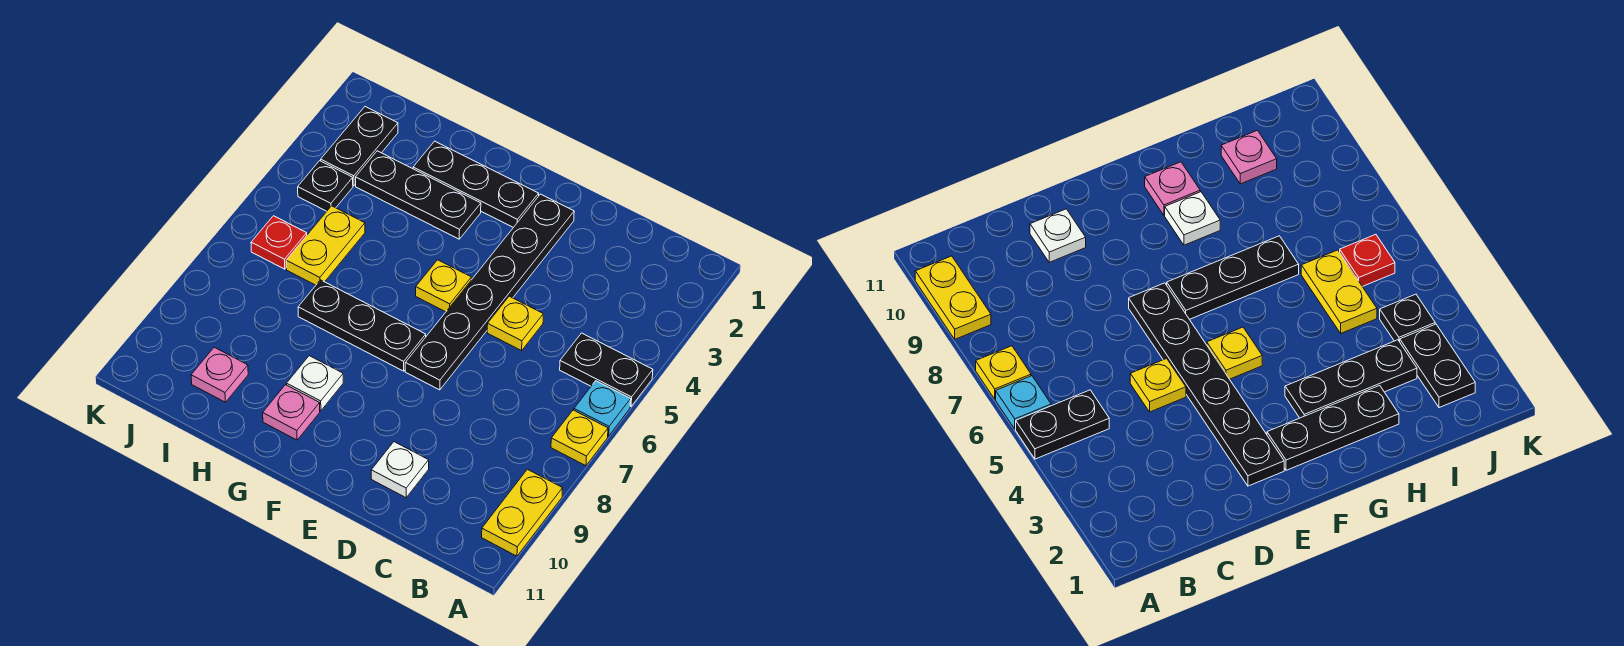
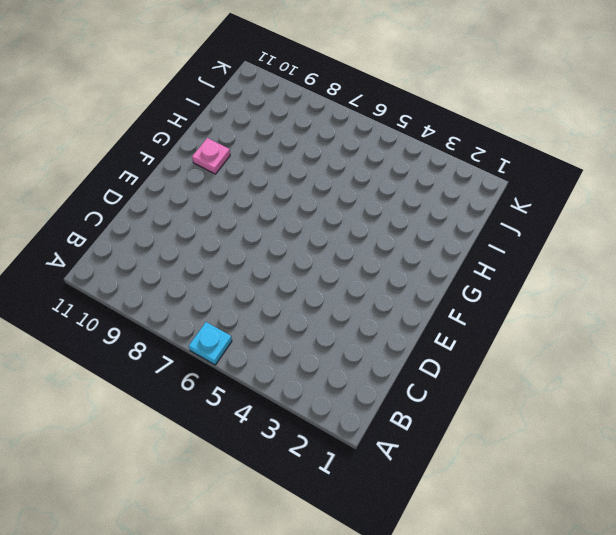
none -> black 1x2 plate [560,333,653,407]
none -> yellow 1x1 plate [551,410,608,466]
none -> yellow 1x2 plate [482,469,563,556]

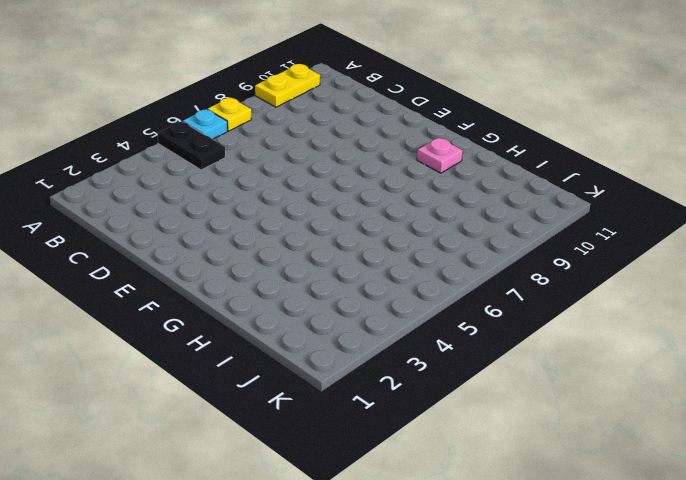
none -> yellow 1x1 plate [487,296,543,351]
none -> white 1x1 plate [371,442,429,498]
none -> black 1x6 plate [405,194,574,390]

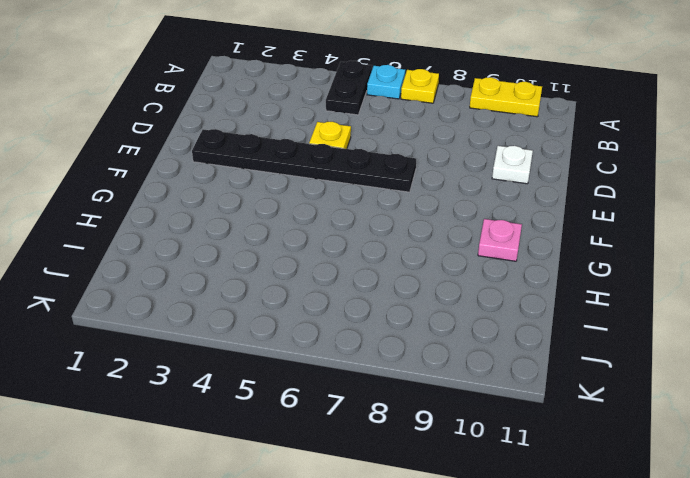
none -> black 1x3 plate [413,141,539,228]
none -> yellow 1x1 plate [416,260,471,312]
none -> black 1x3 plate [298,280,426,371]

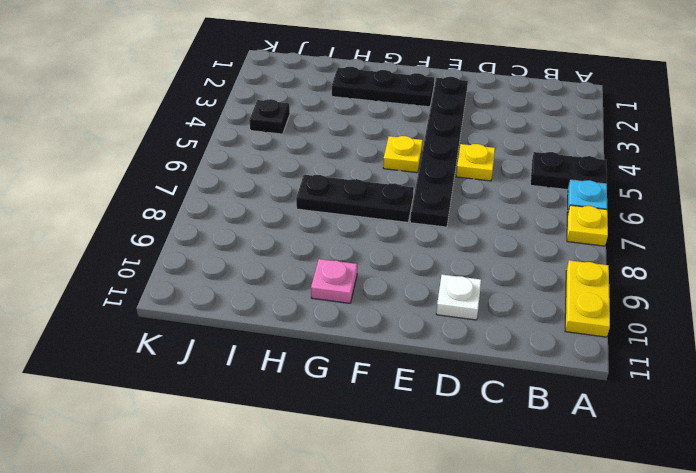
none -> black 1x3 plate [356,151,481,239]
none -> white 1x1 plate [287,356,343,411]
none -> yellow 1x2 plate [286,206,365,285]

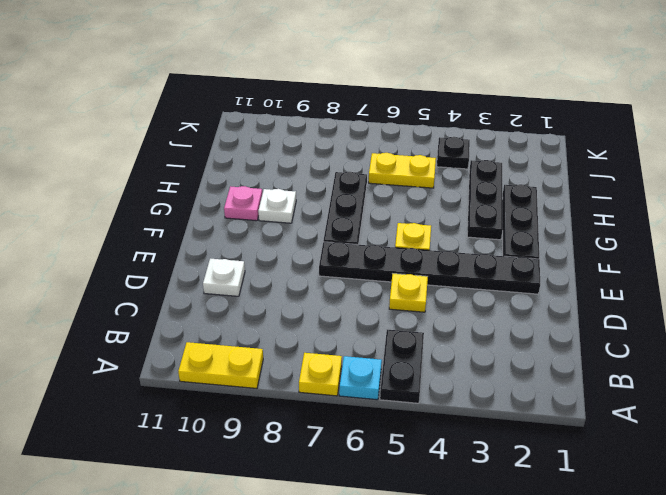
none -> pink 1x1 plate [191,347,248,402]
none -> black 1x2 plate [321,107,398,186]
none -> red 1x1 plate [251,216,307,269]

